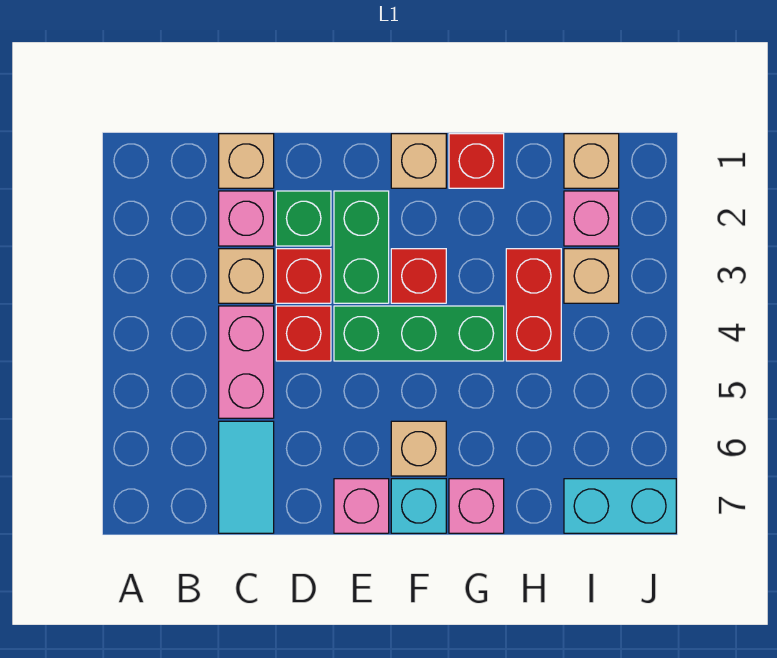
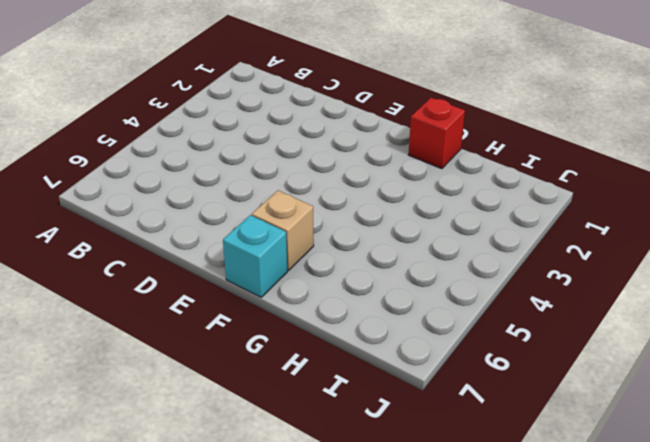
none -> tan 1x1 brick [219,134,274,188]
none -> pink 1x1 brick [219,191,274,246]
none -> tan 1x1 brick [219,249,274,303]

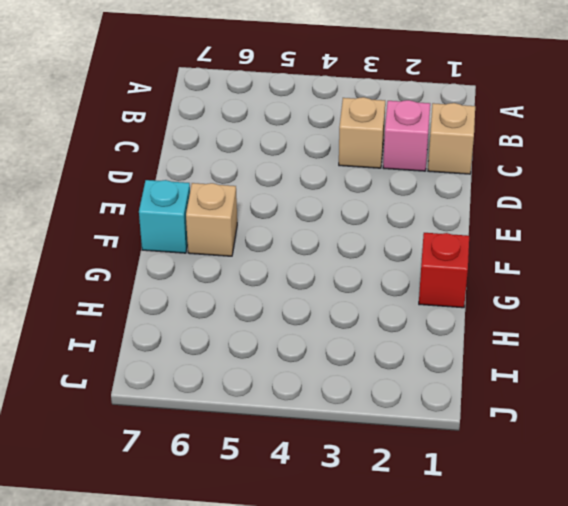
none -> pink 1x2 brick [219,306,274,418]
none -> cyan 1x2 tile [219,421,274,533]
none -> green 1x1 brick [276,191,331,246]

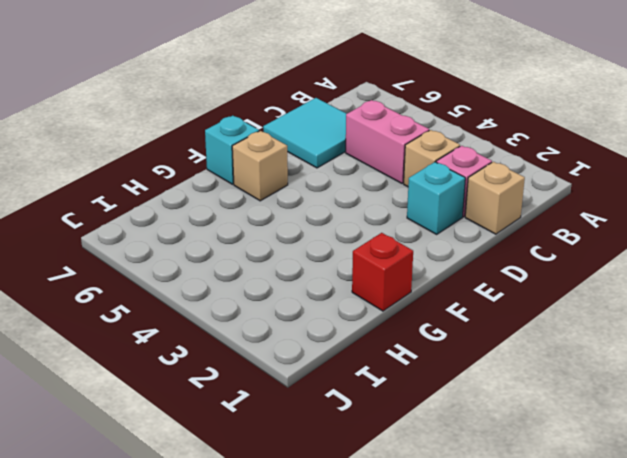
cyan 2x2 tile [263,98,346,168] -> cyan 1x2 tile [219,421,274,533]
cyan 1x1 brick [407,162,465,234] -> green 1x1 brick [276,191,331,246]
none -> red 1x1 brick [276,249,331,303]
none -> red 1x1 brick [276,306,331,361]
none -> green 1x2 brick [334,191,389,303]

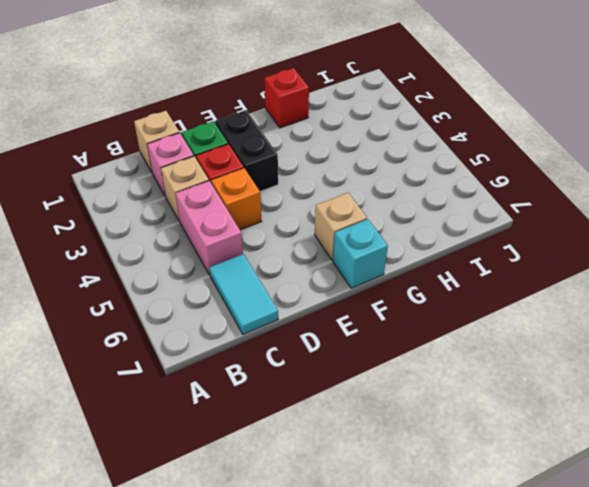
orange 1x1 brick [211,168,262,230] -> red 1x1 brick [276,306,331,361]
black 1x2 brick [215,110,278,191] -> green 1x2 brick [334,191,389,303]
none -> green 1x3 brick [334,306,504,361]
none -> pink 1x1 brick [334,479,389,533]
none -> tan 1x1 brick [391,134,446,188]

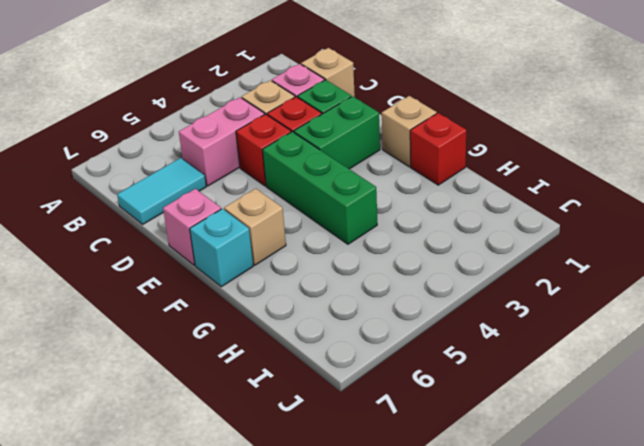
none -> red 1x1 brick [391,249,446,303]
none -> pink 1x1 brick [449,479,504,533]
none -> red 1x2 brick [506,249,561,361]

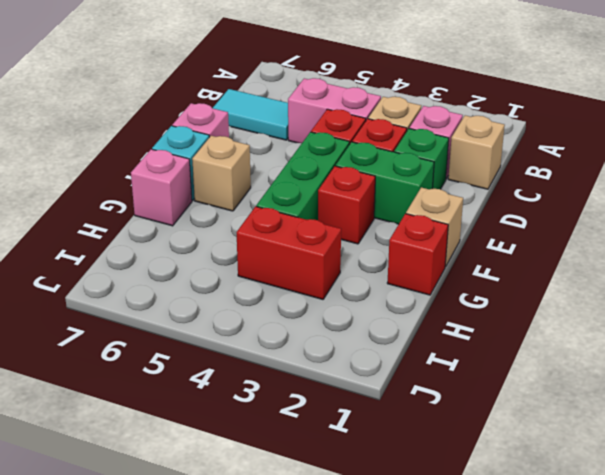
none -> tan 1x1 brick [564,134,619,188]
none -> pink 1x1 brick [564,191,619,246]
none -> tan 1x1 brick [564,249,619,303]

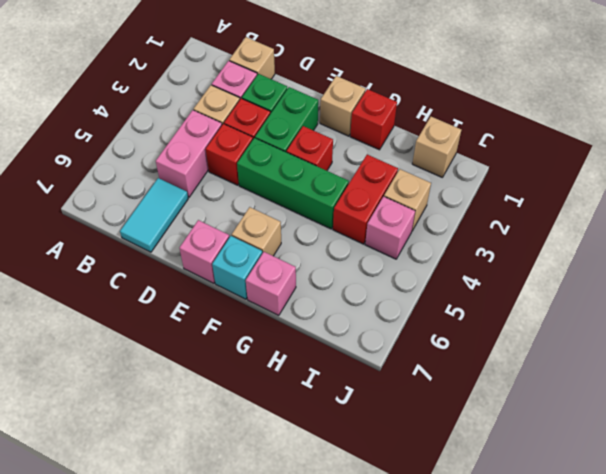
pink 1x1 brick [365,197,415,259] -> pink 1x1 brick moved to [564,191,619,246]
none -> cyan 1x2 brick [564,479,676,533]

